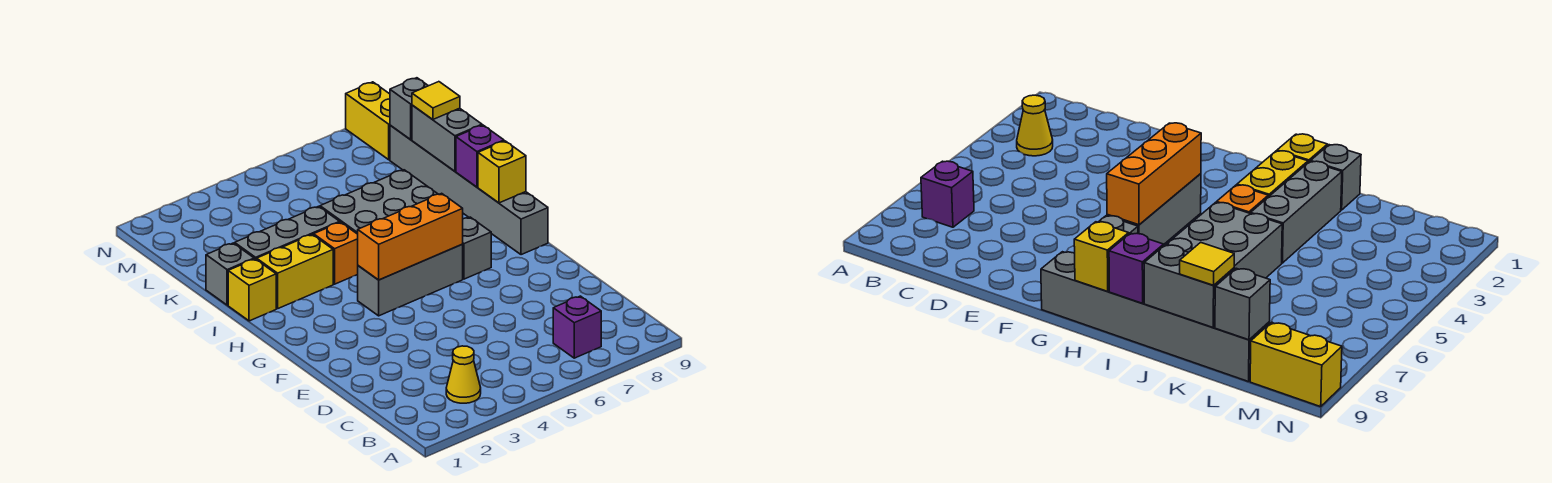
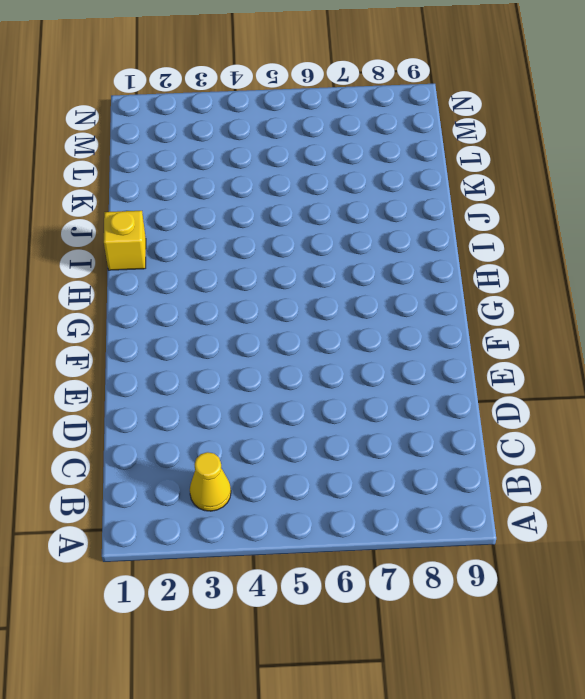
none -> purple 1x1 brick [553,296,601,358]
none -> grey 1x3 brick [358,244,463,316]
none -> grey 1x1 brick [463,217,491,279]

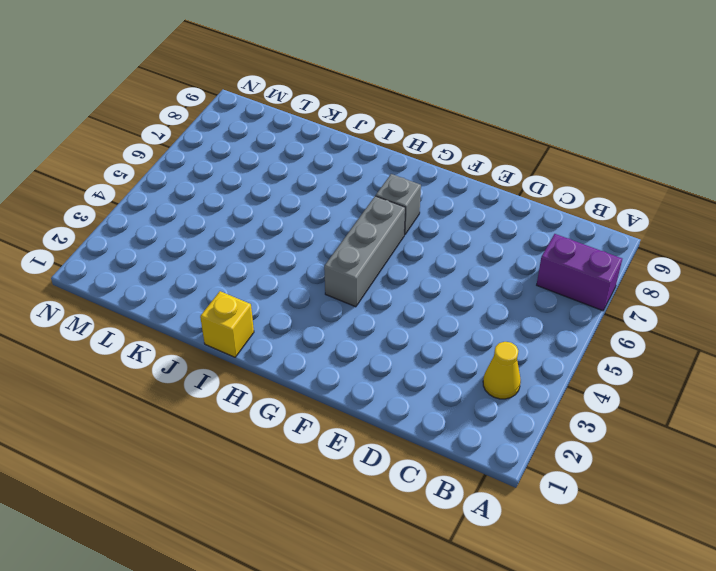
purple 1x2 brick [537,234,622,311] -> purple 1x1 brick [553,296,601,358]
none -> grey 1x6 brick [390,125,548,255]
none -> yellow 1x2 brick [257,235,333,309]
none -> orange 1x1 brick [314,222,358,284]

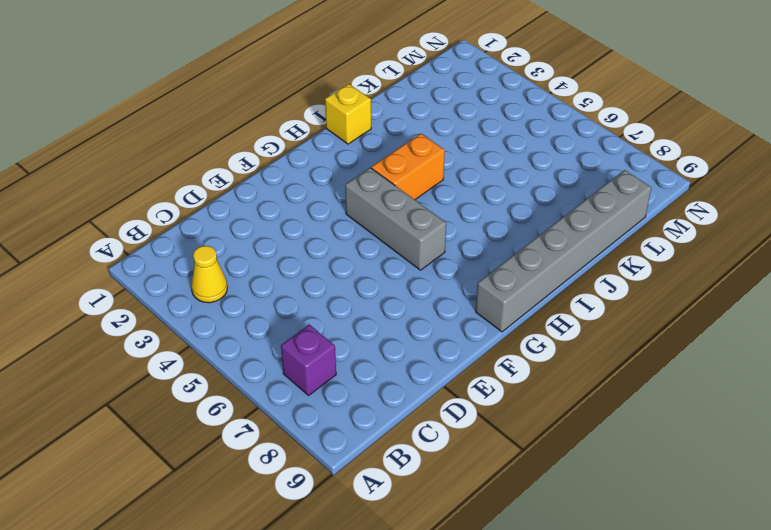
orange 1x2 brick [371,133,445,200] -> orange 1x1 brick [314,222,358,284]
none -> grey 1x1 brick [463,217,491,279]
none -> yellow 1x2 brick [257,235,333,309]
none -> grey 2x3 brick [320,170,437,234]

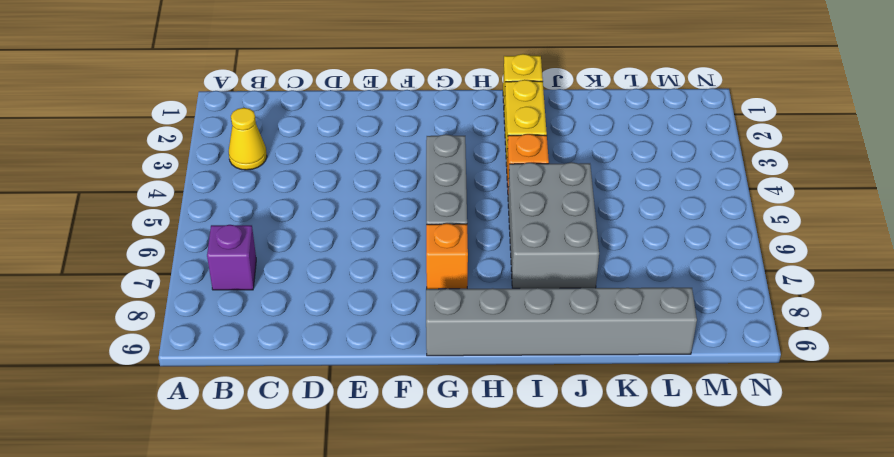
orange 1x1 brick [426,223,468,289] -> grey 1x1 brick [463,217,491,279]
none -> grey 1x1 brick [206,243,254,305]
none -> grey 1x3 brick [235,206,340,260]
none -> yellow 1x2 brick [346,82,390,160]

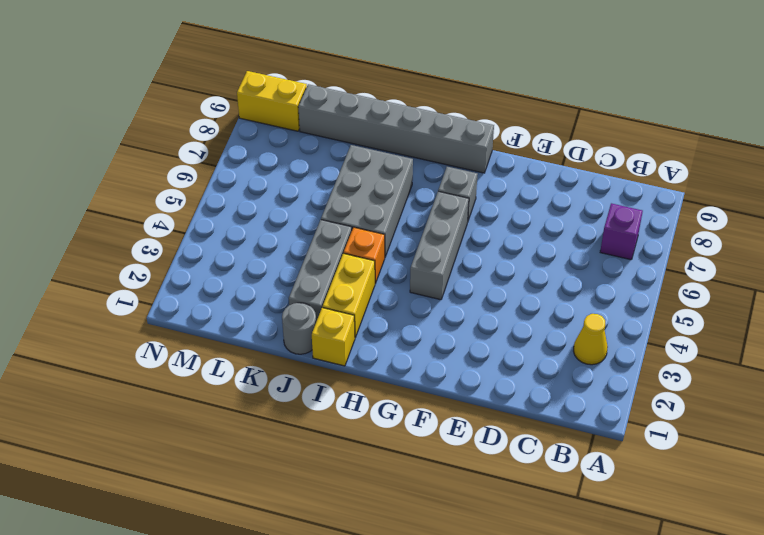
grey 1x1 round brick [282,303,316,354] -> grey 1x1 brick [206,243,254,305]
none -> orange 1x3 brick [358,193,463,280]
none -> yellow 1x1 brick [478,141,526,203]
none -> purple 1x1 brick [456,125,504,187]

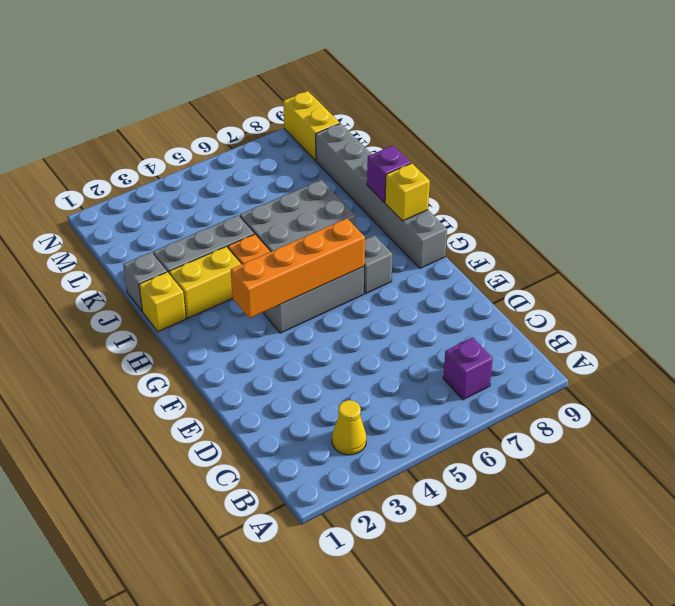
orange 1x4 brick [231,218,365,318] -> orange 1x3 brick [358,193,463,280]
none -> grey 1x2 brick [412,105,482,171]
none -> grey 1x1 brick [390,78,428,140]
none -> yellow 1x1 tile [412,82,460,120]

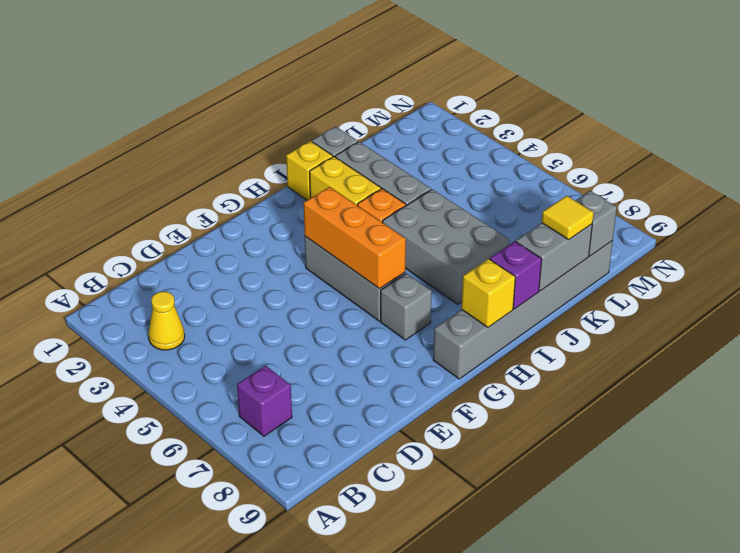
none -> yellow 1x2 brick [346,82,390,160]

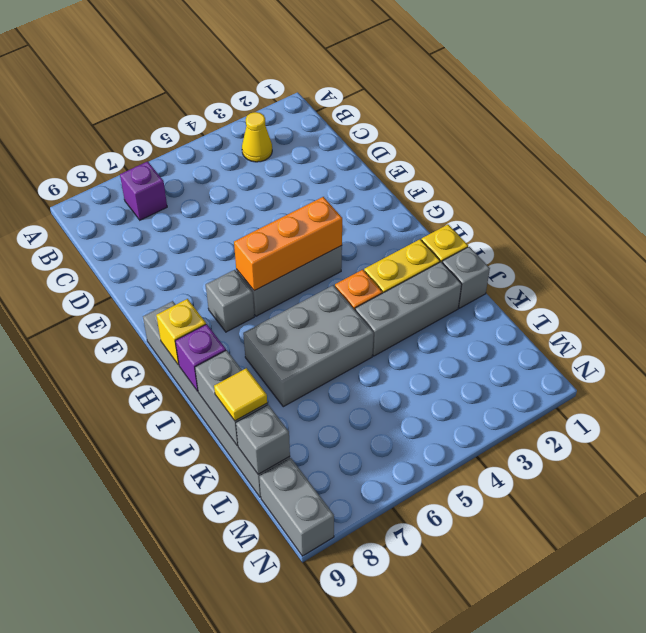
grey 1x2 brick [259,458,334,556] -> yellow 1x2 brick [346,82,390,160]

